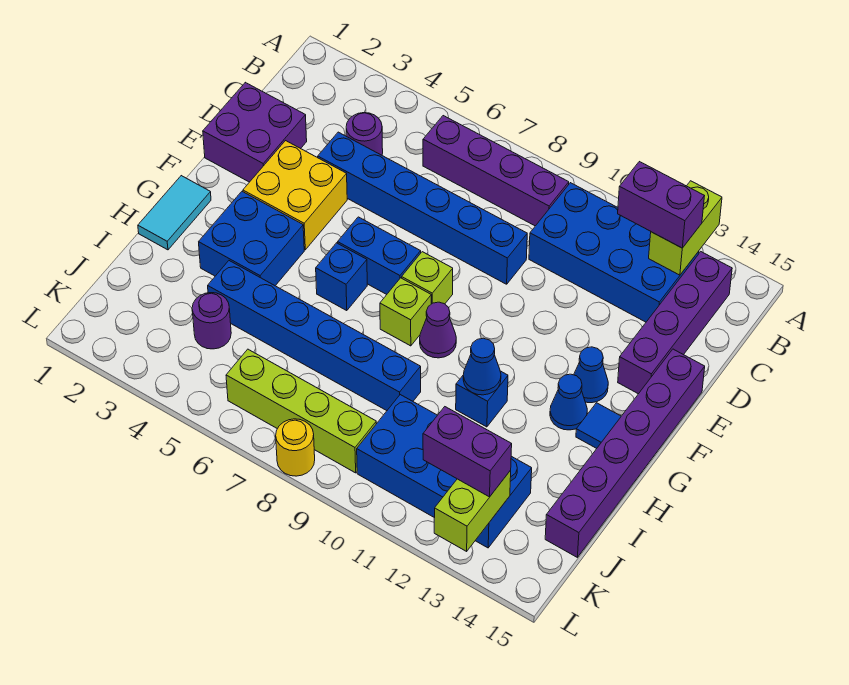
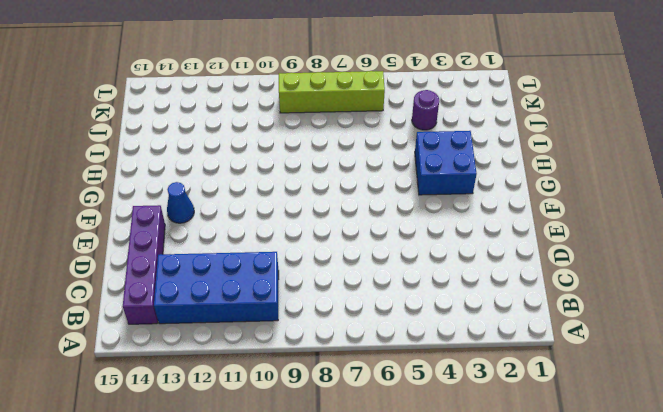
none -> purple 1x4 brick [423,116,569,226]
none -> purple 1x1 round brick [346,113,383,155]
none -> purple 2x2 brick [203,82,307,182]

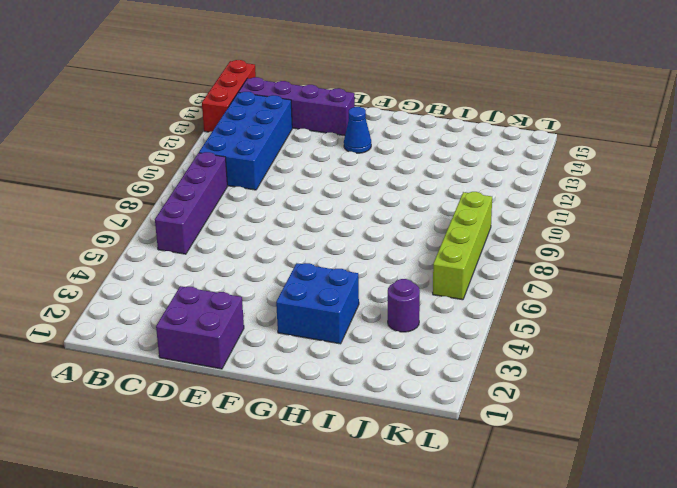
red 1x3 brick [202,60,256,132] -> none
none -> purple 1x1 round brick [346,113,383,155]
none -> blue 1x6 brick [318,132,527,284]
none -> yellow 2x2 brick [243,141,347,250]

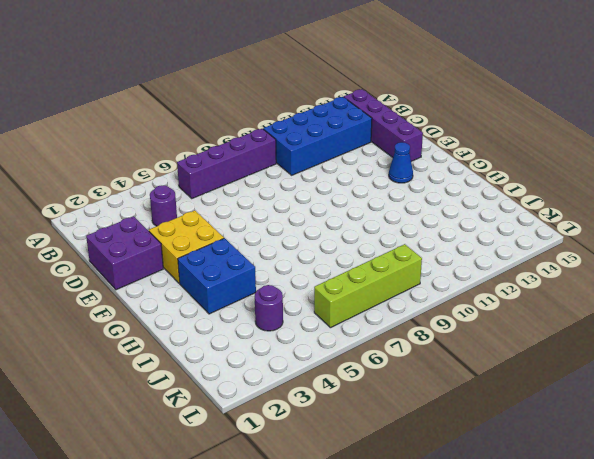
none -> blue 1x6 brick [318,132,527,284]
none -> purple 1x6 brick [545,349,705,557]
none -> blue 1x2 brick [338,217,421,294]

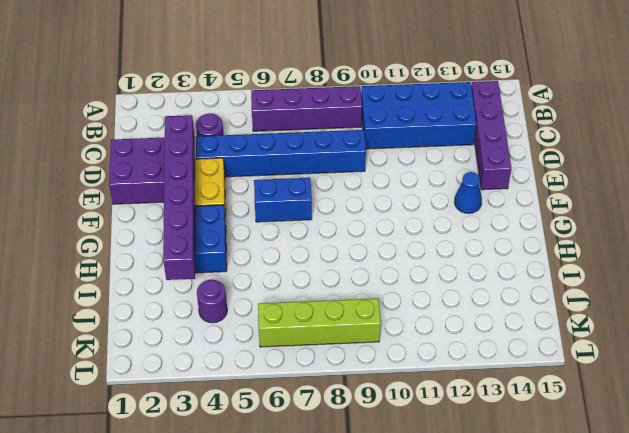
purple 1x6 brick [163,115,195,280] -> purple 1x6 brick moved to [545,349,705,557]
none -> lime 1x1 brick [402,252,453,304]
none -> cyan 1x2 tile [138,176,211,250]
none -> blue 1x1 brick [316,243,367,311]

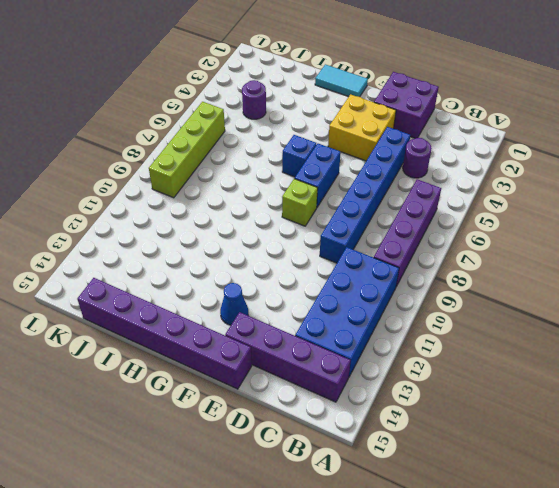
none -> blue 2x2 brick [199,192,304,286]
none -> lime 1x1 brick [380,278,431,346]
none -> purple 1x1 cone [420,302,456,358]

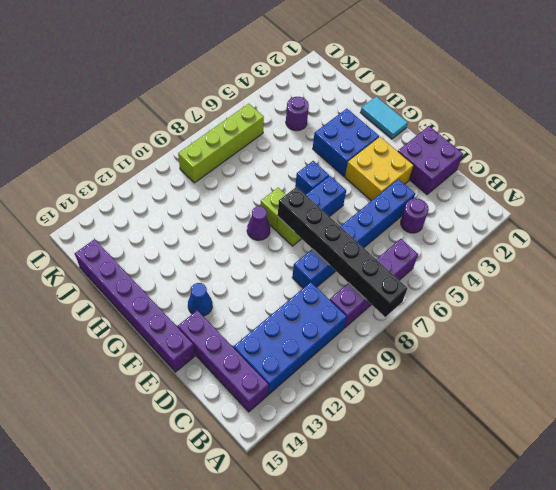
black 1x6 brick [278,187,407,317] -> none
none -> blue 1x1 cone [550,374,587,430]
none -> blue 1x1 tile [576,403,621,448]
none -> blue 1x1 brick [456,371,508,427]

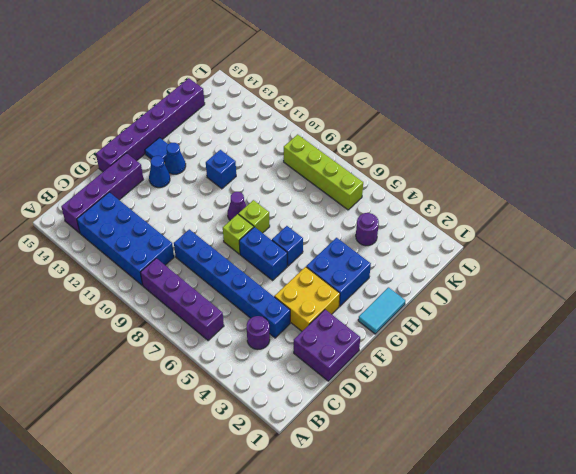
none -> blue 1x6 brick [208,261,421,411]
none -> blue 2x4 brick [357,395,532,548]
none -> yellow 1x1 round brick [276,419,315,476]

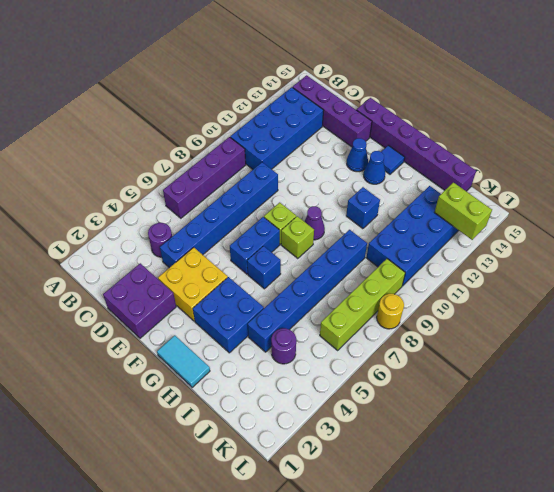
none -> lime 1x2 brick [649,181,722,275]
none -> blue 1x1 cone [463,338,501,395]
none -> purple 1x2 brick [618,162,704,248]

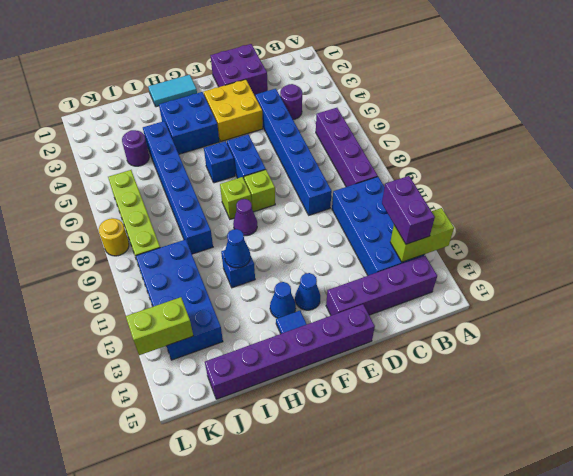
none -> purple 1x2 brick [423,407,512,497]

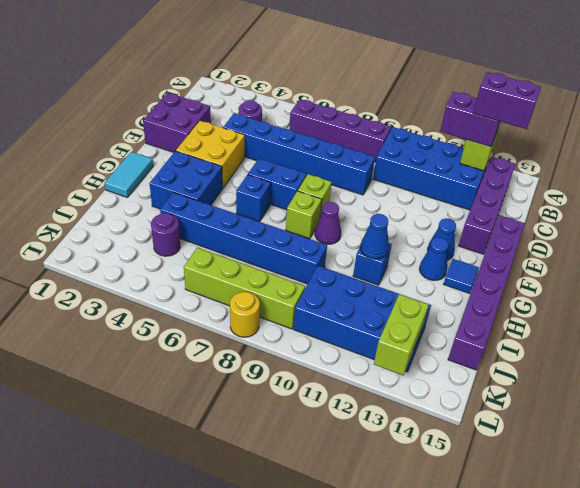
purple 1x2 brick [473,72,541,129] -> purple 1x2 brick moved to [423,407,512,497]

